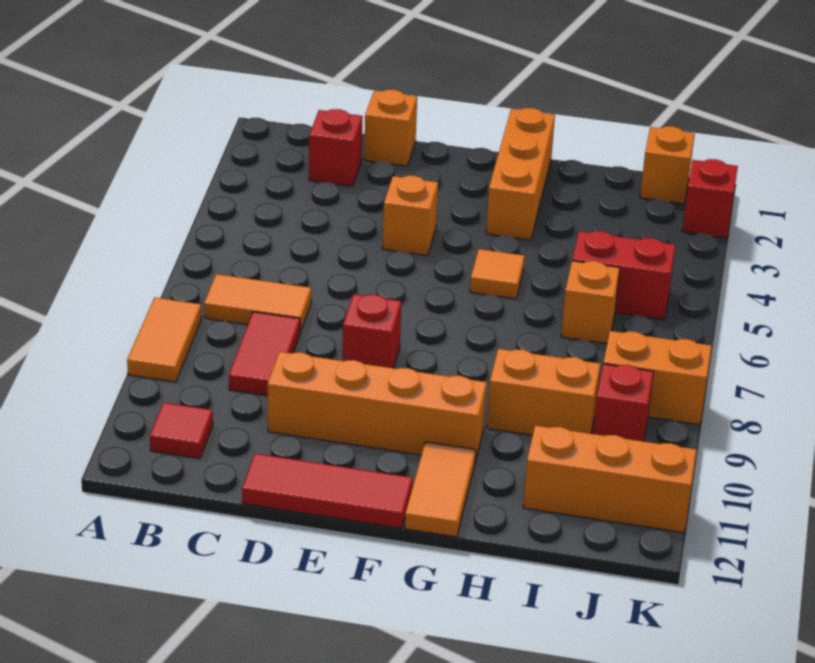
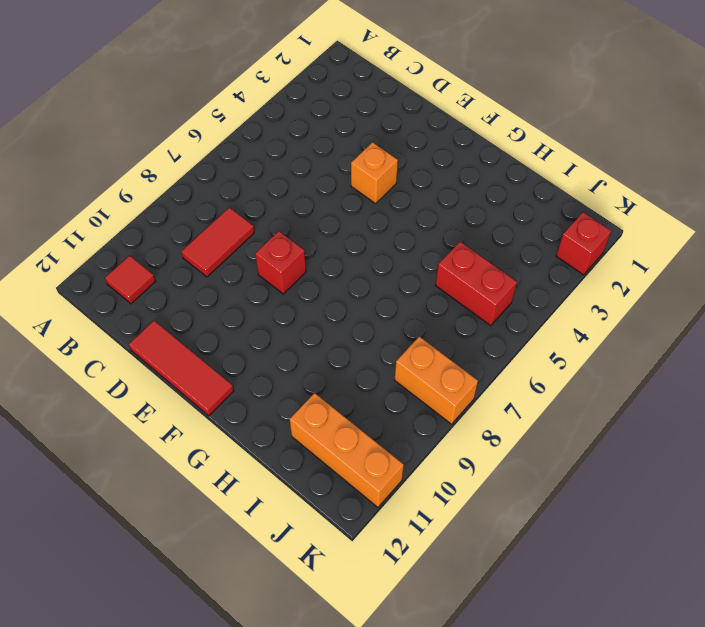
none -> orange 1x2 tile [127,298,202,382]
none -> orange 1x2 tile [204,274,311,332]
none -> red 1x1 brick [309,109,363,187]

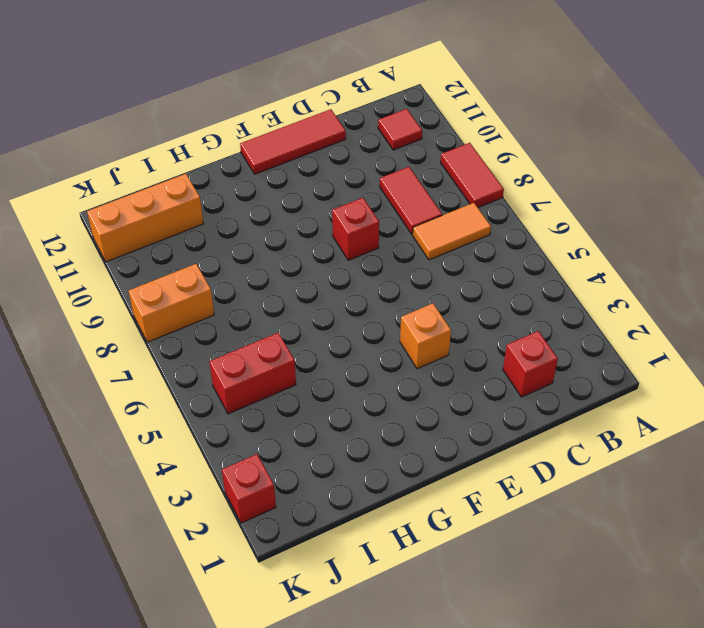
red 1x2 tile [441,143,504,208] -> orange 1x2 tile [127,298,202,382]
none -> orange 1x1 brick [364,90,417,166]
none -> orange 1x4 brick [267,352,487,462]
none -> orange 1x3 brick [486,108,555,240]

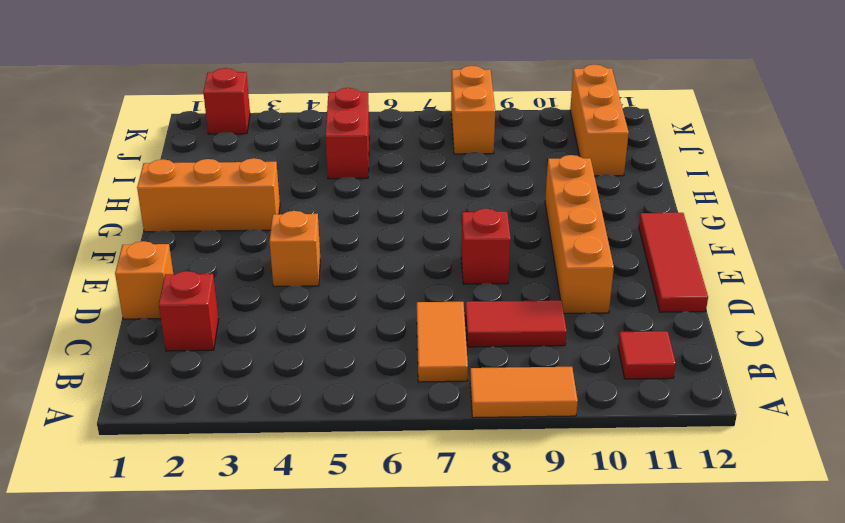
none -> orange 1x1 tile [470,249,525,299]
none -> orange 1x2 tile [405,442,476,537]
none -> orange 1x2 brick [487,349,601,435]

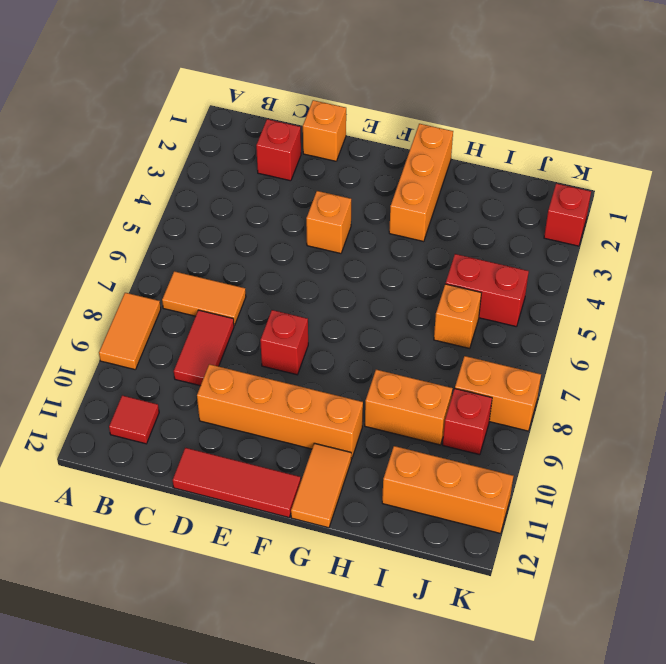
none -> orange 1x1 tile [470,249,525,299]
none -> orange 1x1 brick [640,126,695,204]

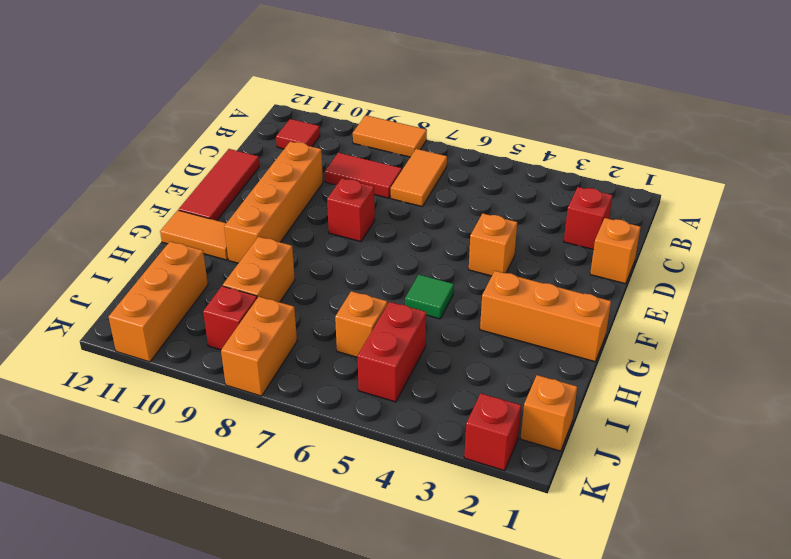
green 1x1 tile [405,275,454,319] -> orange 1x1 tile [470,249,525,299]

